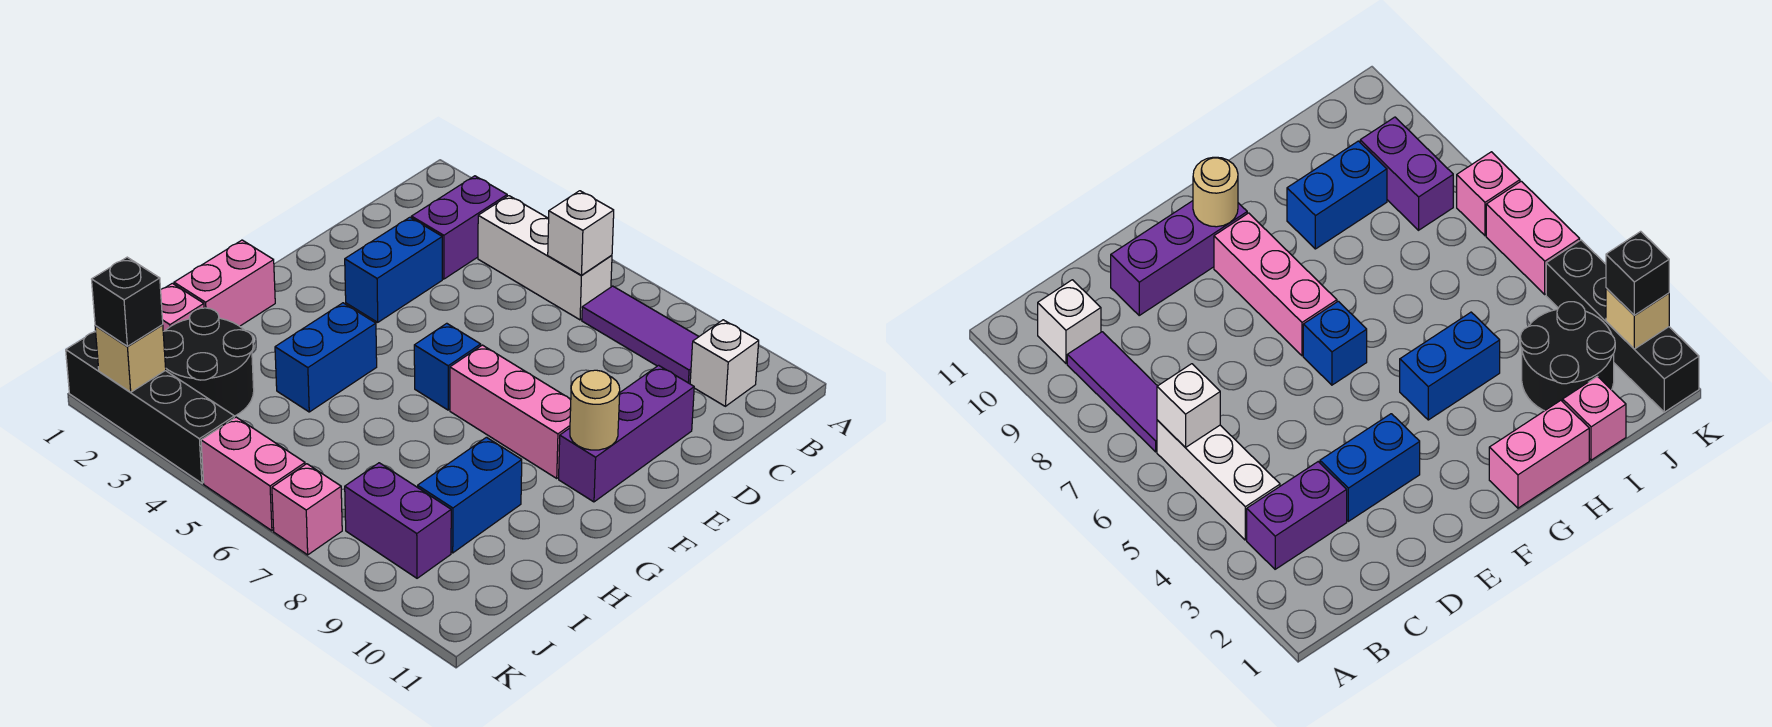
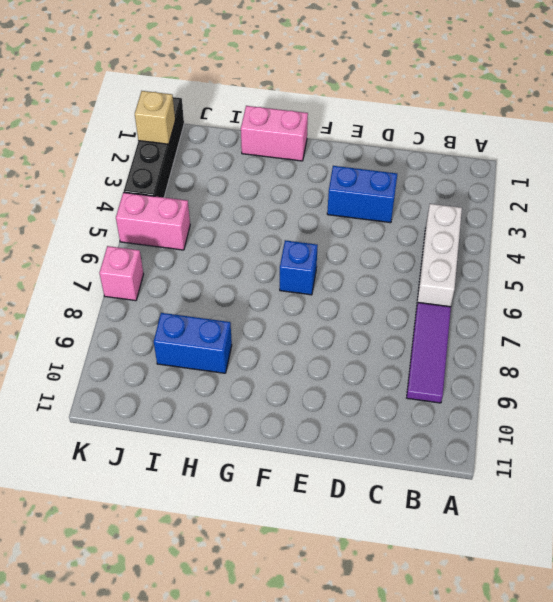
pink 1x2 brick [116,192,190,250] -> pink 1x2 brick turned to [201,417,305,531]
none -> purple 1x2 brick [411,176,507,279]
none -> white 1x1 brick [690,320,759,406]
none -> purple 1x3 brick [559,365,694,502]

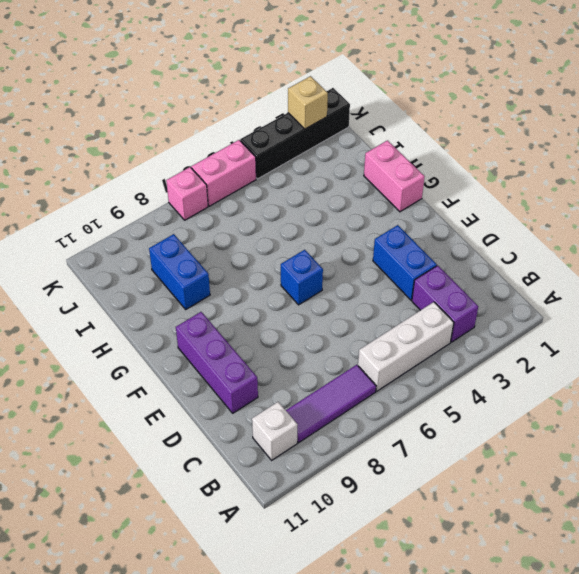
none -> pink 1x3 brick [450,345,571,478]
none -> blue 1x2 brick [275,303,377,412]
none -> pink 1x1 brick [161,283,204,331]

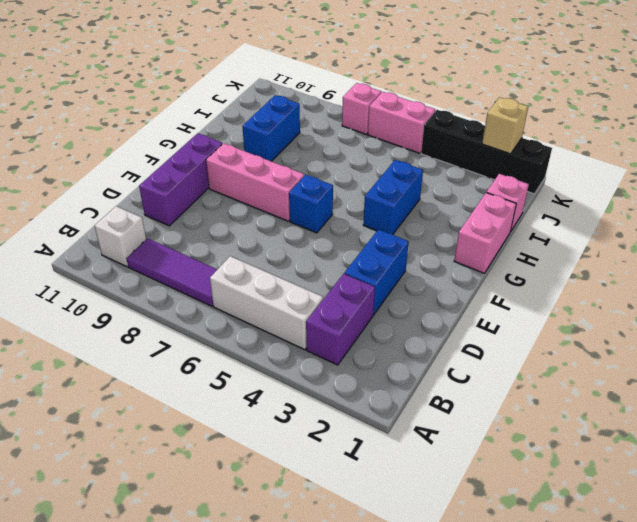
none -> black 2x2 round brick [163,308,254,416]
none -> purple 1x2 brick [345,463,451,578]
none -> white 1x1 brick [548,191,614,276]

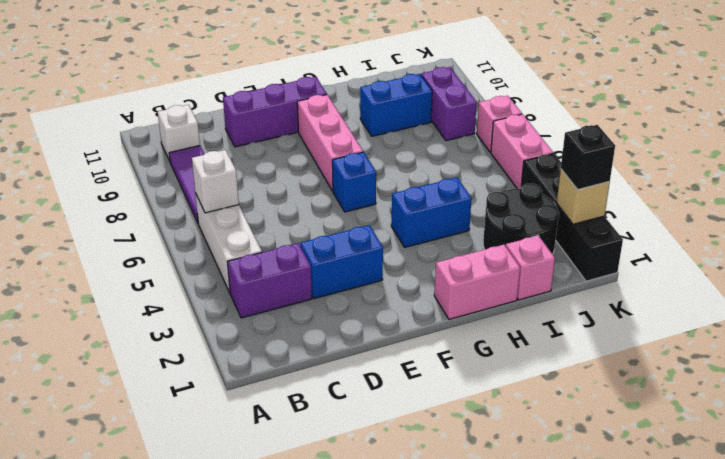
none -> tan 1x1 round brick [570,370,620,450]

